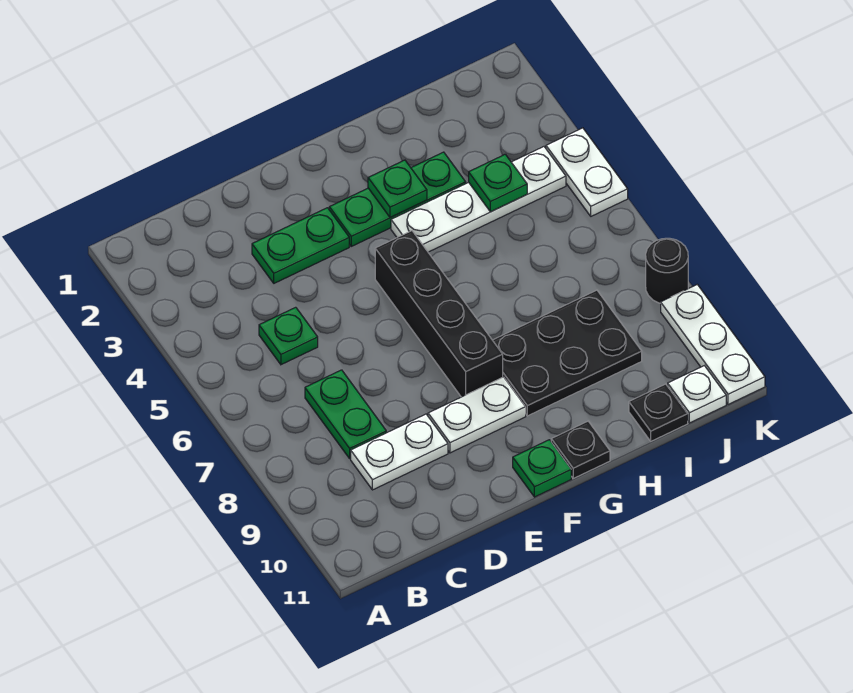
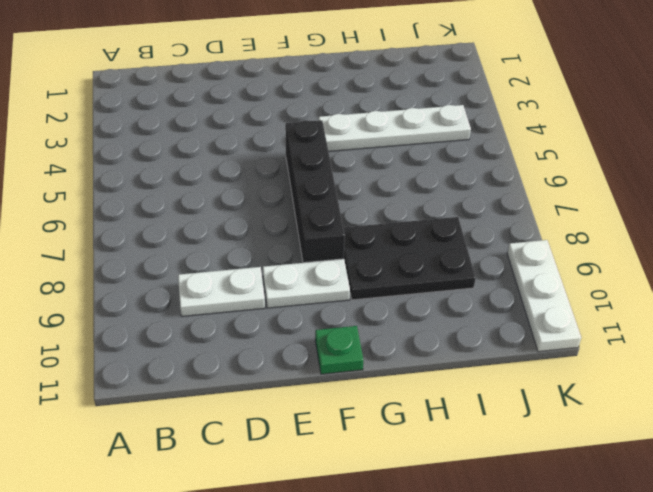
none -> green 1x1 plate [259,307,318,365]
none -> green 1x2 plate [305,370,386,458]
none -> green 1x2 plate [252,208,349,283]

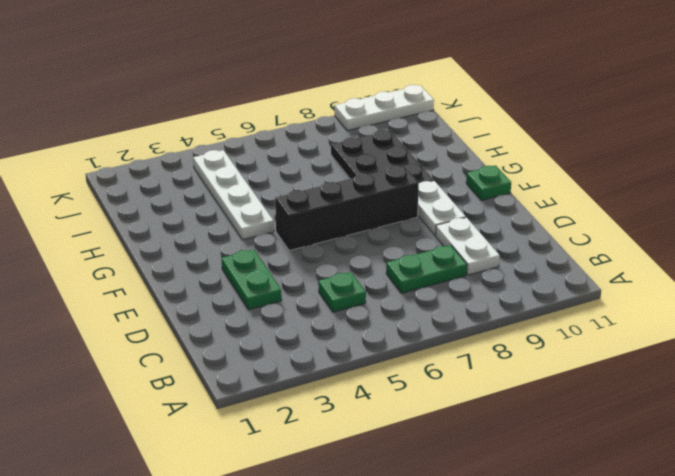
none -> green 1x3 plate [329,152,466,246]
none -> black 1x1 plate [551,421,610,478]
none -> black 1x1 plate [629,384,688,441]

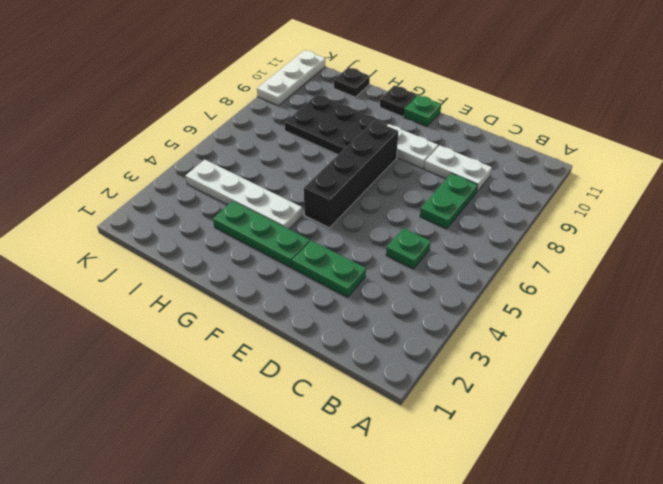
none -> white 1x1 plate [668,366,726,423]
none -> white 1x2 plate [546,128,628,216]
none -> black 1x1 round brick [646,238,688,303]

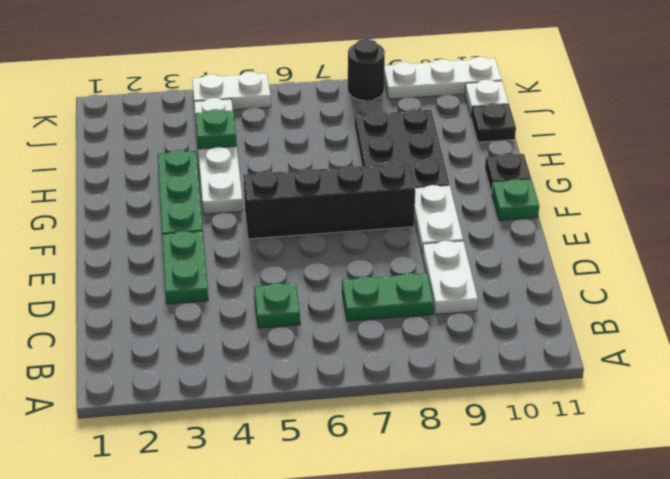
none -> green 1x1 plate [368,160,427,218]

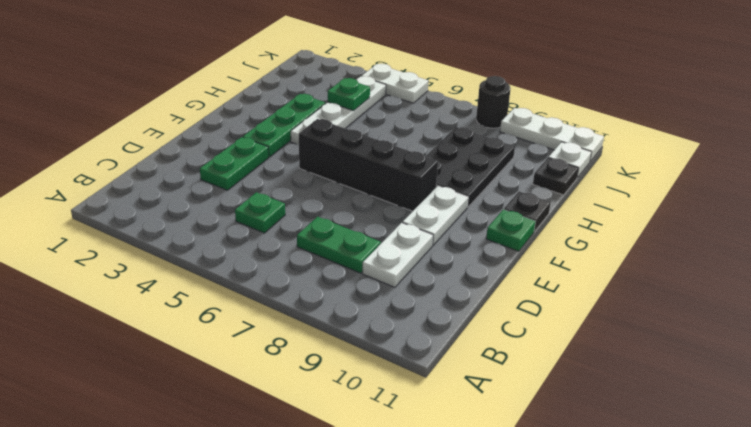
none -> green 1x1 plate [368,160,427,218]

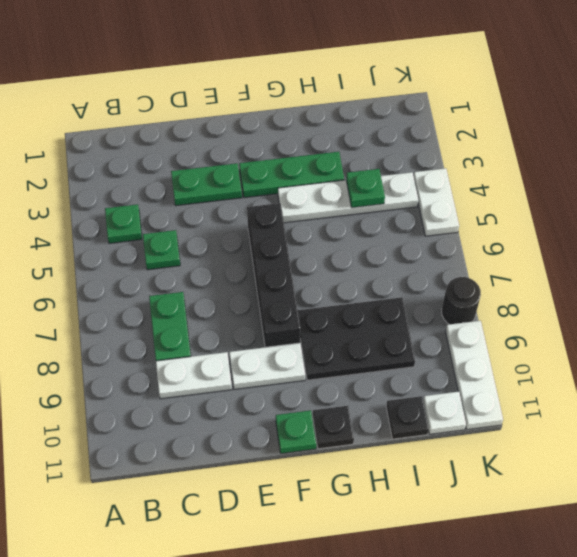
green 1x1 plate [105,204,142,243] -> green 1x1 plate moved to [368,160,427,218]

